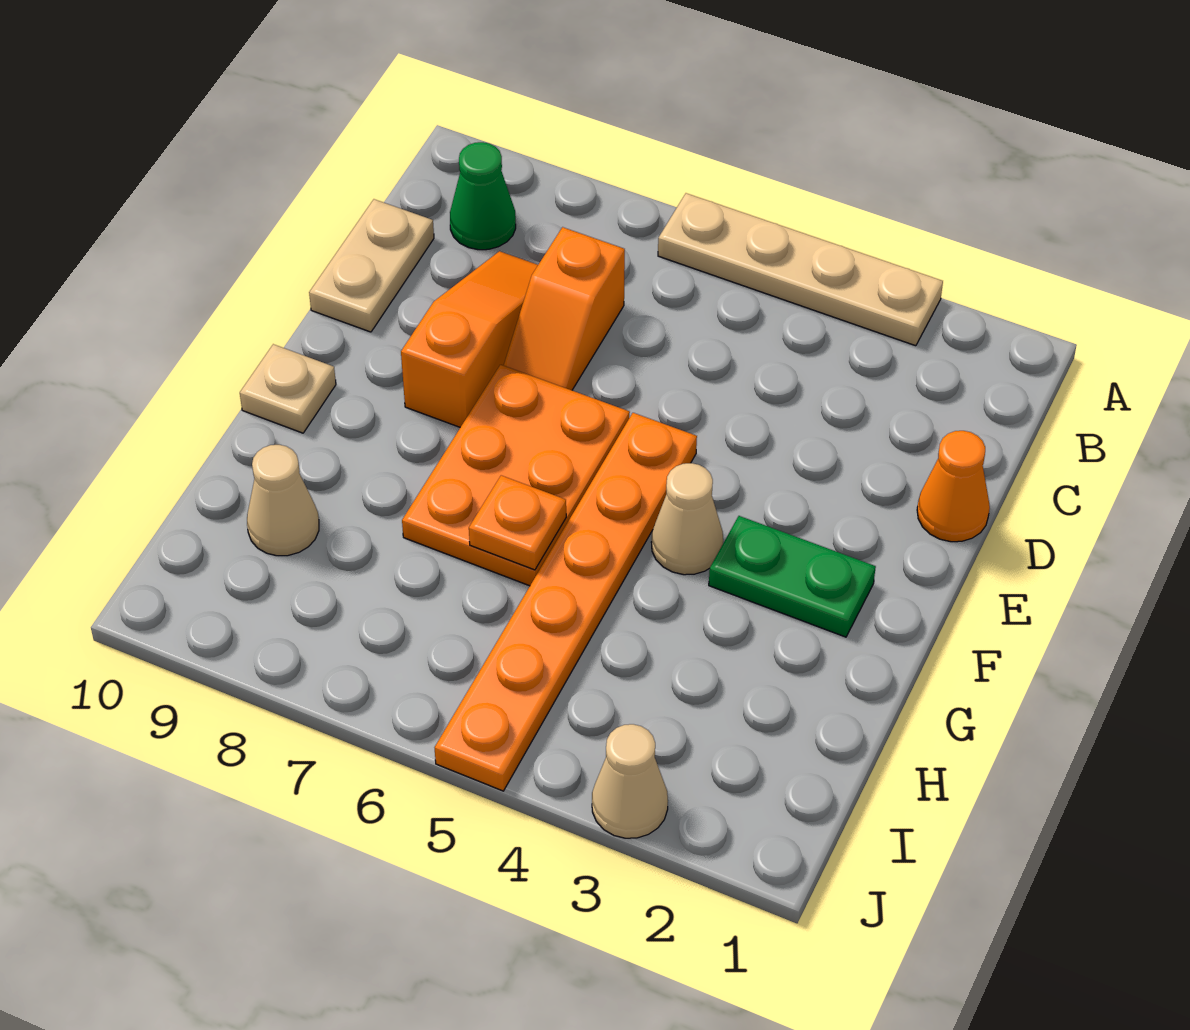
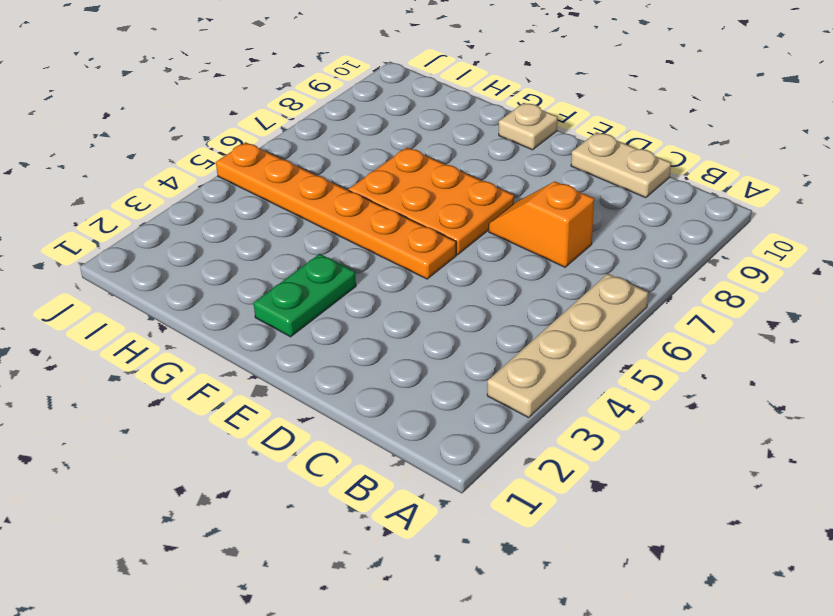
none -> green 1x1 cone [450,142,516,250]
none -> orange 1x3 slope [401,251,538,427]
none -> orange 1x1 cone [917,431,990,542]

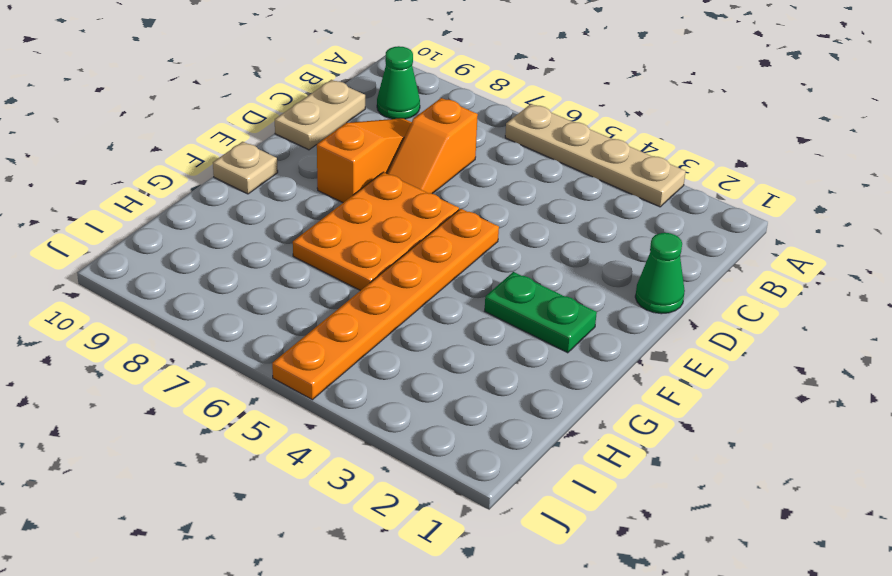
green 1x1 cone [635,233,685,314] -> orange 1x1 cone [917,431,990,542]
none -> tan 1x1 cone [651,463,723,575]
none -> tan 1x1 cone [247,445,319,556]
none -> tan 1x1 cone [592,724,668,838]

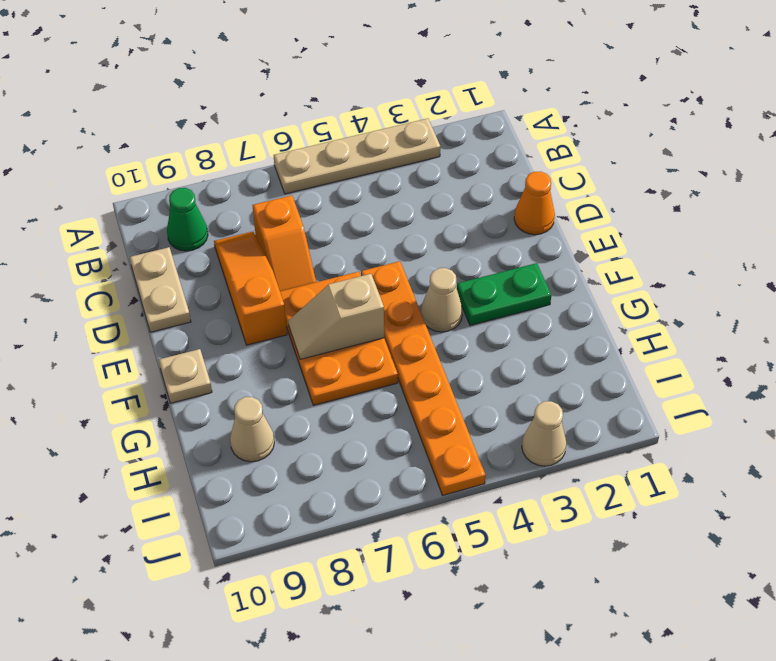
tan 1x2 slope [288,274,384,359] -> none
none -> orange 1x1 plate [469,475,566,570]

